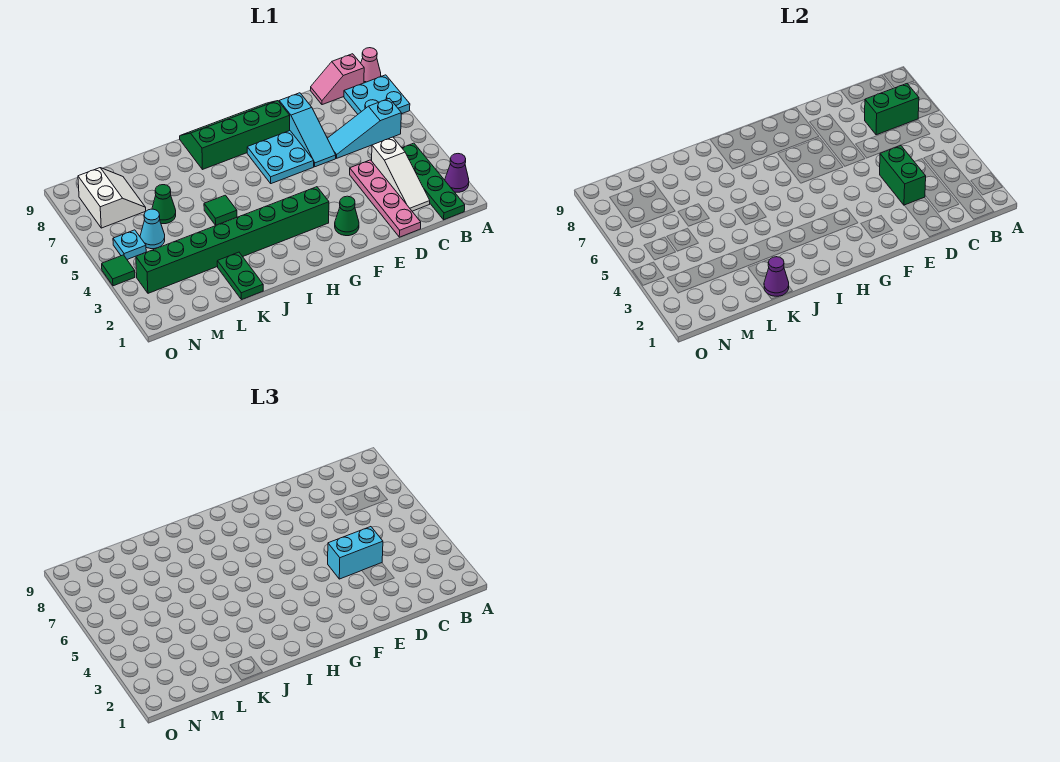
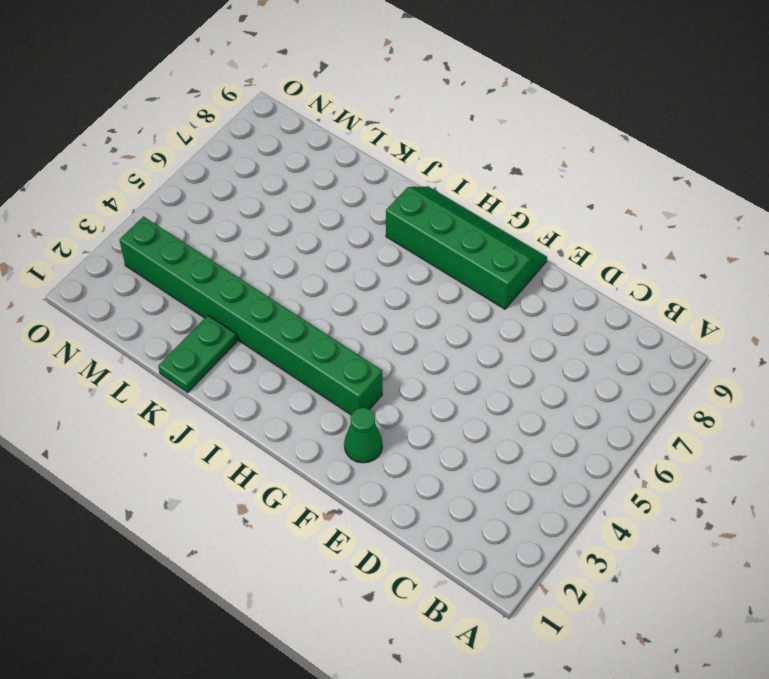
none -> purple 1x1 cone [445,154,469,192]
none -> cyan 2x2 plate [344,75,410,114]
none -> pink 1x1 cone [361,48,381,83]

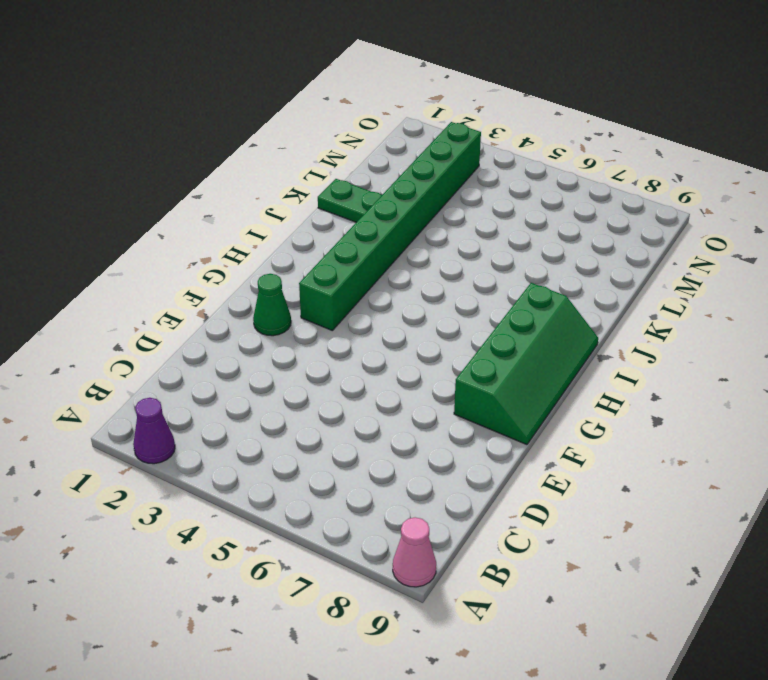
none -> cyan 2x2 plate [344,75,410,114]
none -> green 1x4 plate [402,143,465,220]
none -> cyan 1x3 slope [327,98,401,158]

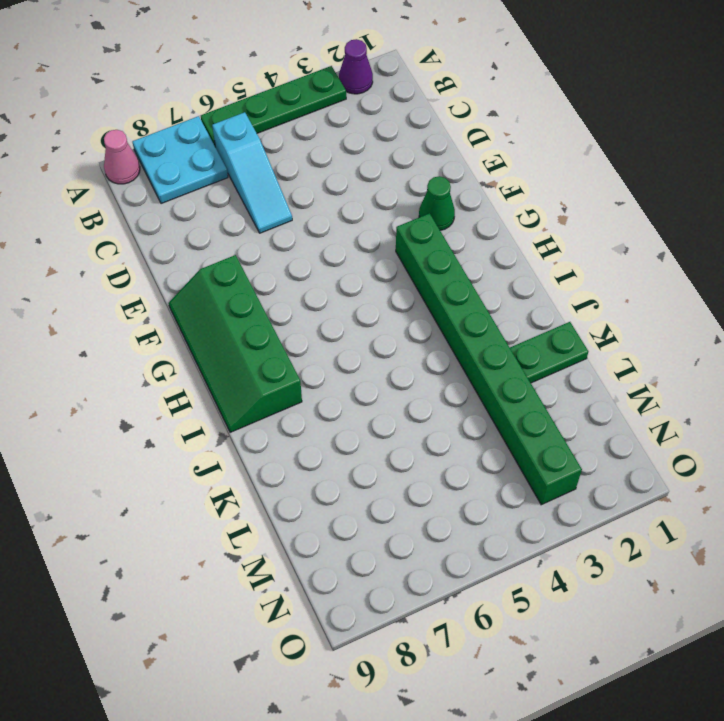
green 1x4 plate [201,66,346,145] -> green 1x4 plate moved to [402,143,465,220]
none -> pink 1x2 slope [310,54,364,105]
none -> white 1x3 slope [372,137,430,211]
none -> pink 1x4 plate [350,160,421,237]

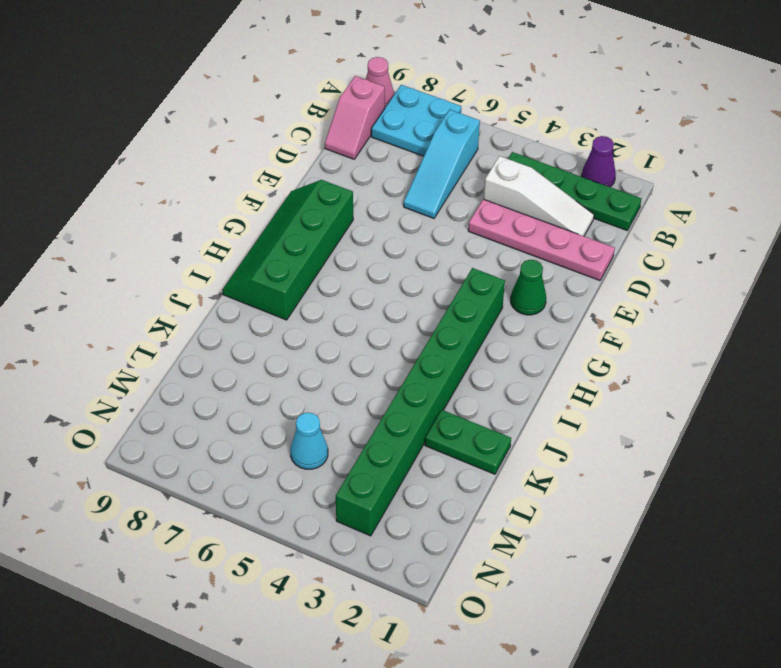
none -> cyan 1x3 slope [279,93,336,167]
none -> cyan 2x2 plate [247,131,314,184]
none -> green 1x1 tile [204,195,237,225]

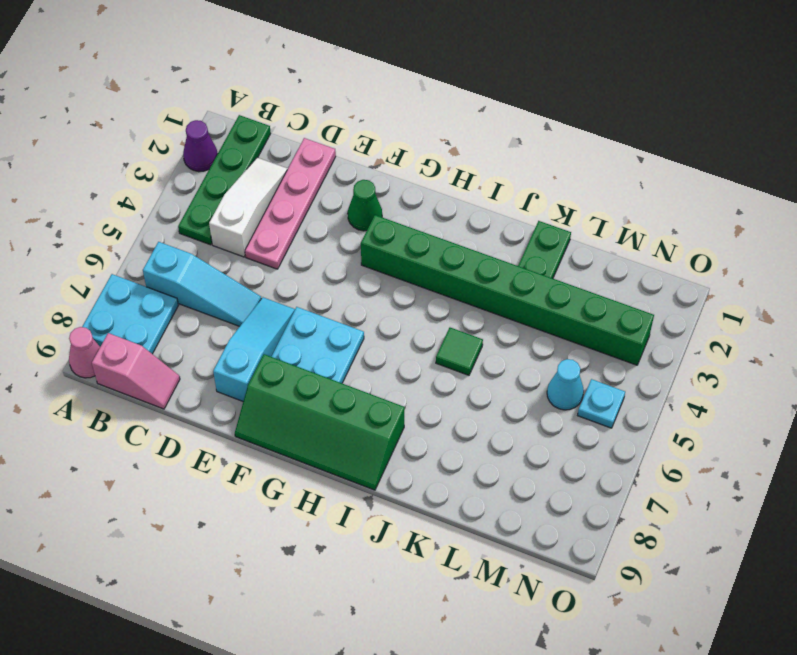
none -> green 1x1 cone [152,185,176,224]
none -> white 2x2 slope [78,168,146,228]
none -> green 1x1 tile [102,255,135,286]

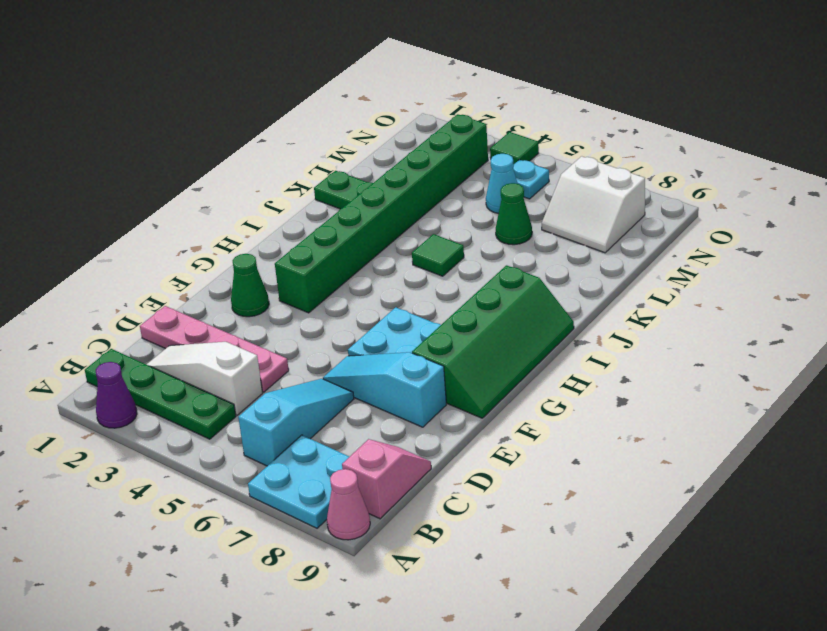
none -> green 1x2 brick [865,83,919,135]
none -> green 1x2 brick [880,145,926,205]
none -> purple 1x1 cone [764,257,789,296]

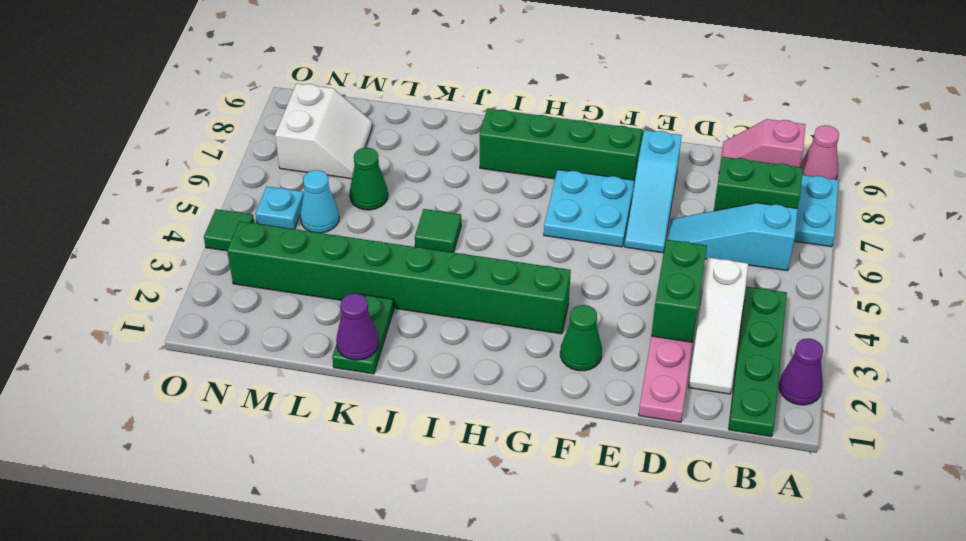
none -> cyan 1x2 brick [328,527,383,579]

